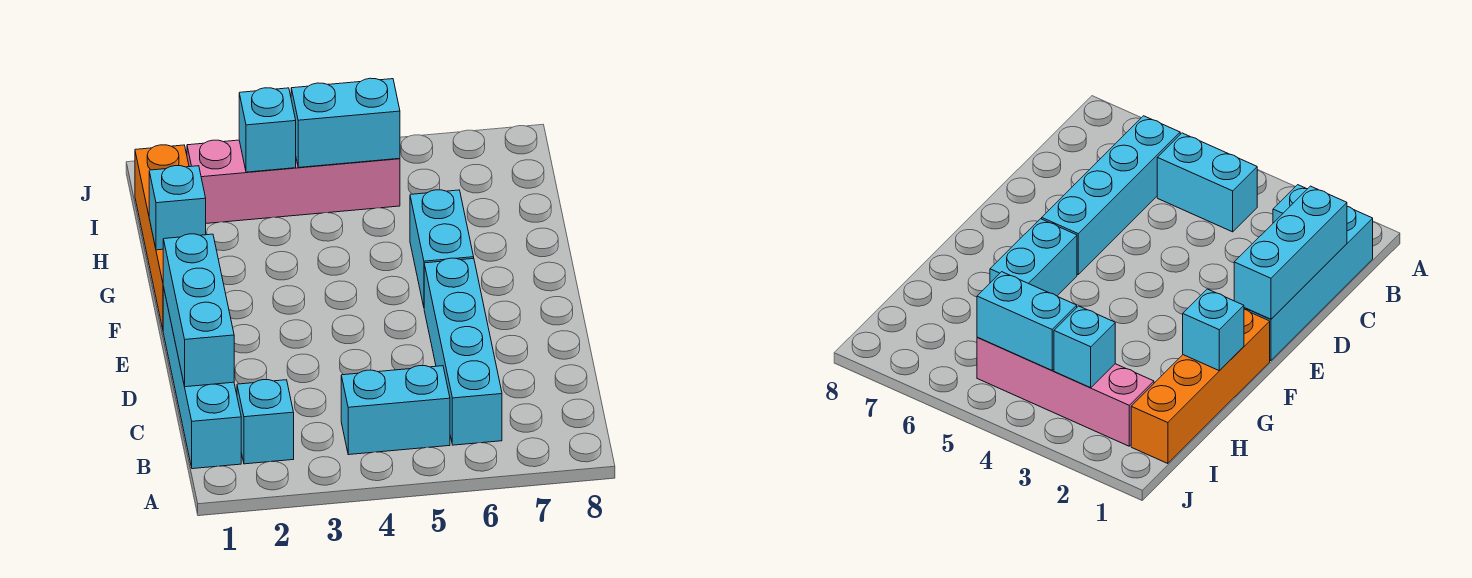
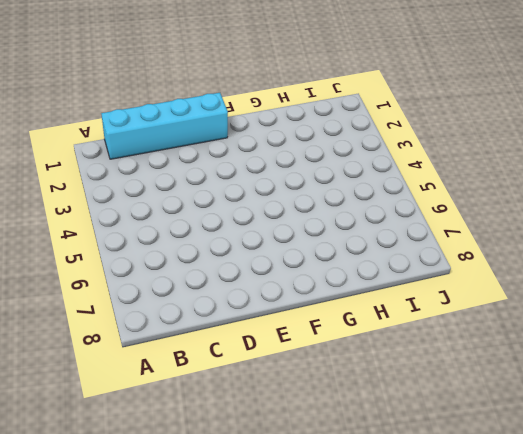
none -> cyan 1x1 brick [237,380,294,464]
none -> cyan 1x2 brick [341,366,450,455]

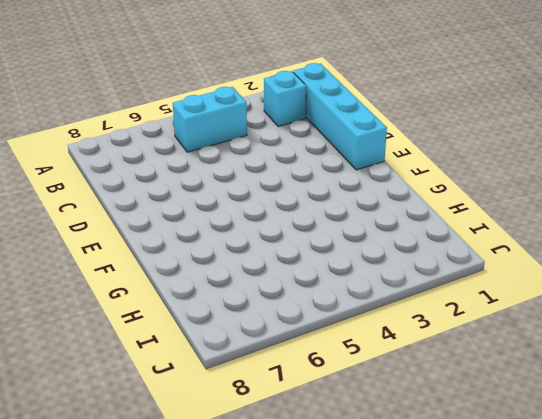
none -> cyan 1x4 brick [424,258,502,445]
none -> orange 1x4 brick [135,145,189,329]

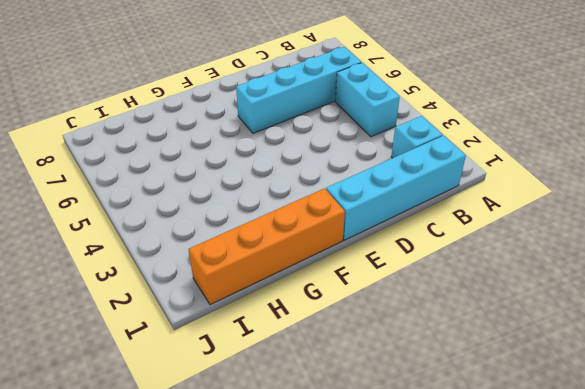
none -> cyan 1x2 brick [410,190,474,306]
none -> pink 1x4 brick [187,140,400,223]

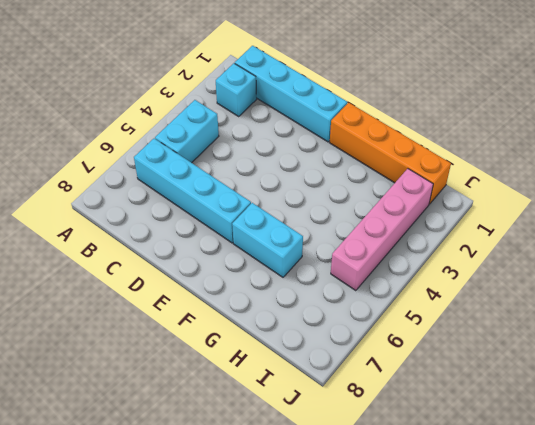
none -> cyan 1x3 brick [163,234,234,387]
none -> cyan 1x1 brick [149,166,206,250]

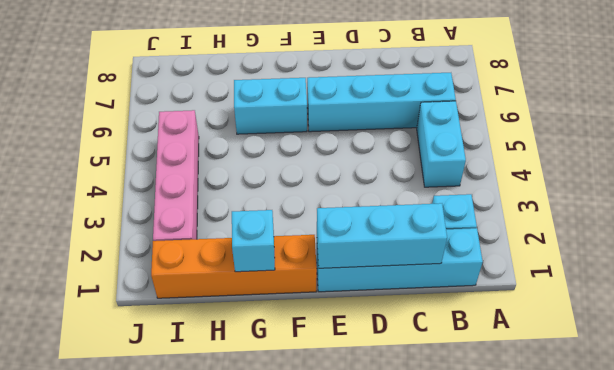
none -> cyan 1x1 brick [239,88,296,172]
none -> cyan 1x2 brick [291,78,400,168]

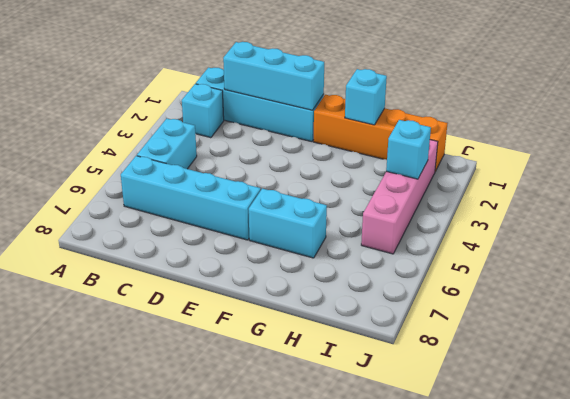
none -> cyan 1x2 brick [291,78,400,168]

